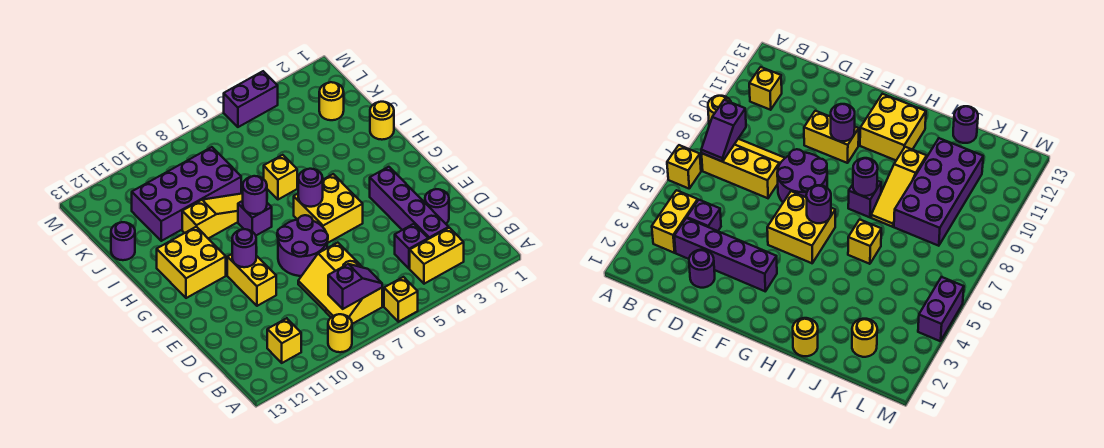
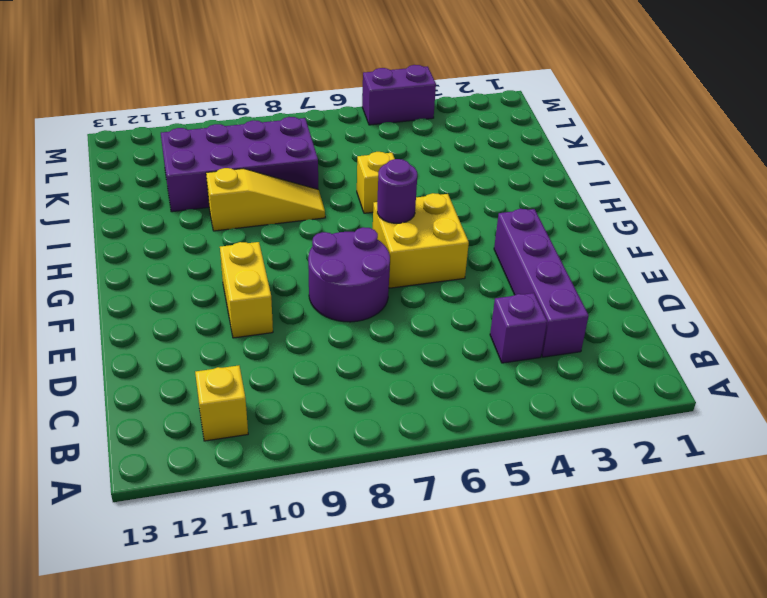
none -> yellow 1x1 brick [384,277,418,322]
none -> yellow 1x1 round brick [328,314,352,352]
none -> yellow 1x2 brick [410,228,464,284]

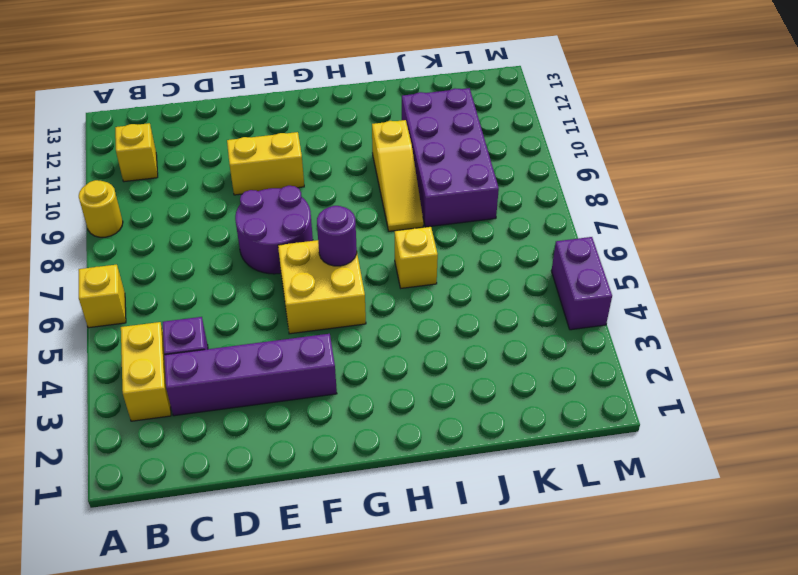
none -> yellow 2x3 slope [298,243,382,324]
none -> purple 1x1 round brick [425,189,449,224]
none -> yellow 2x2 brick [157,227,226,298]

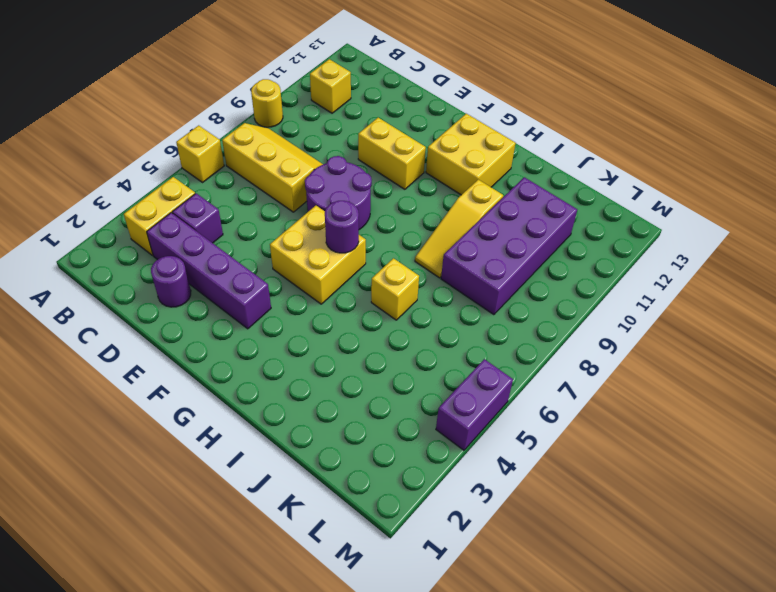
none -> purple 1x1 brick [238,201,272,235]
none -> yellow 1x1 round brick [370,102,394,140]
none -> purple 1x1 round brick [111,222,135,260]

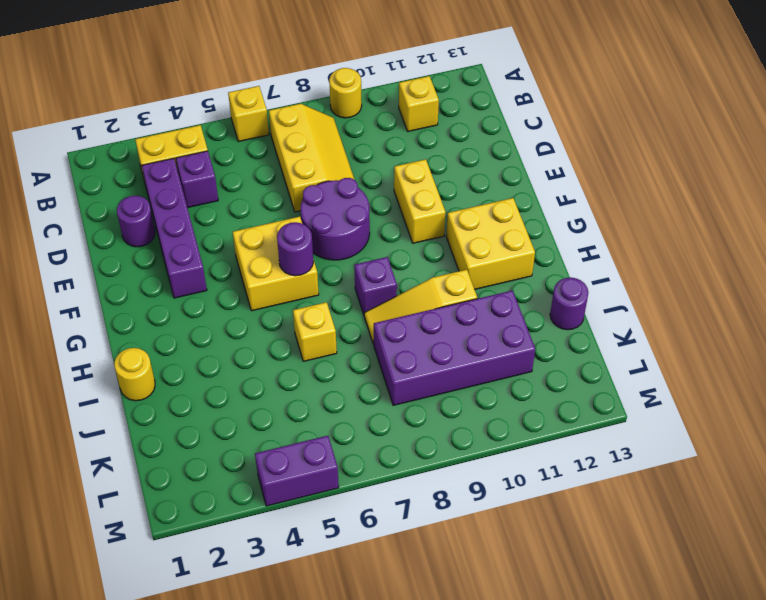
none -> yellow 1x1 round brick [319,82,344,120]
none -> purple 1x2 slope [328,264,382,309]
none -> purple 1x1 round brick [232,229,256,267]

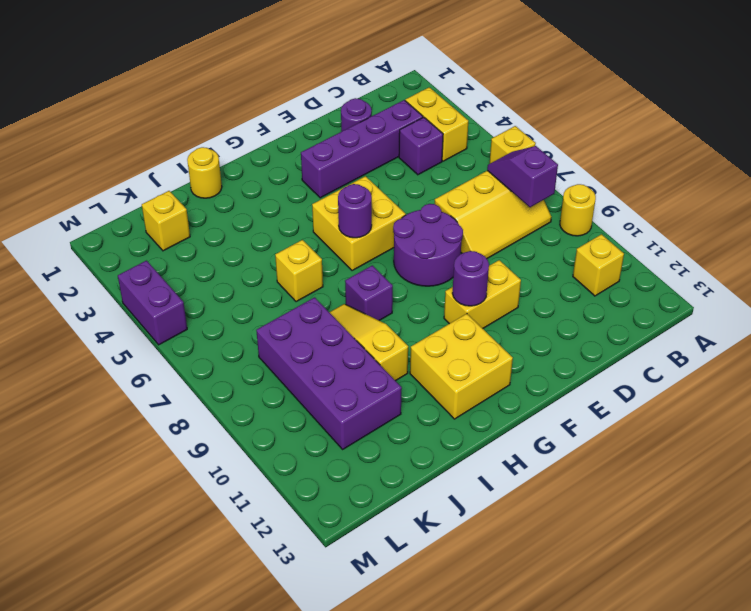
yellow 1x1 brick [142,191,190,251] -> yellow 1x1 round brick [319,82,344,120]
none -> purple 1x1 round brick [111,222,135,260]
none -> purple 1x1 round brick [243,176,267,214]

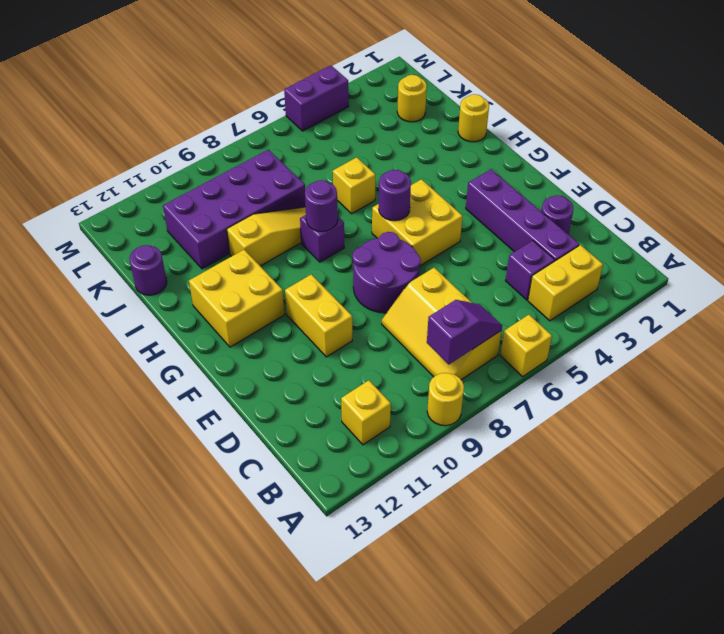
none -> purple 1x1 round brick [232,229,256,267]

